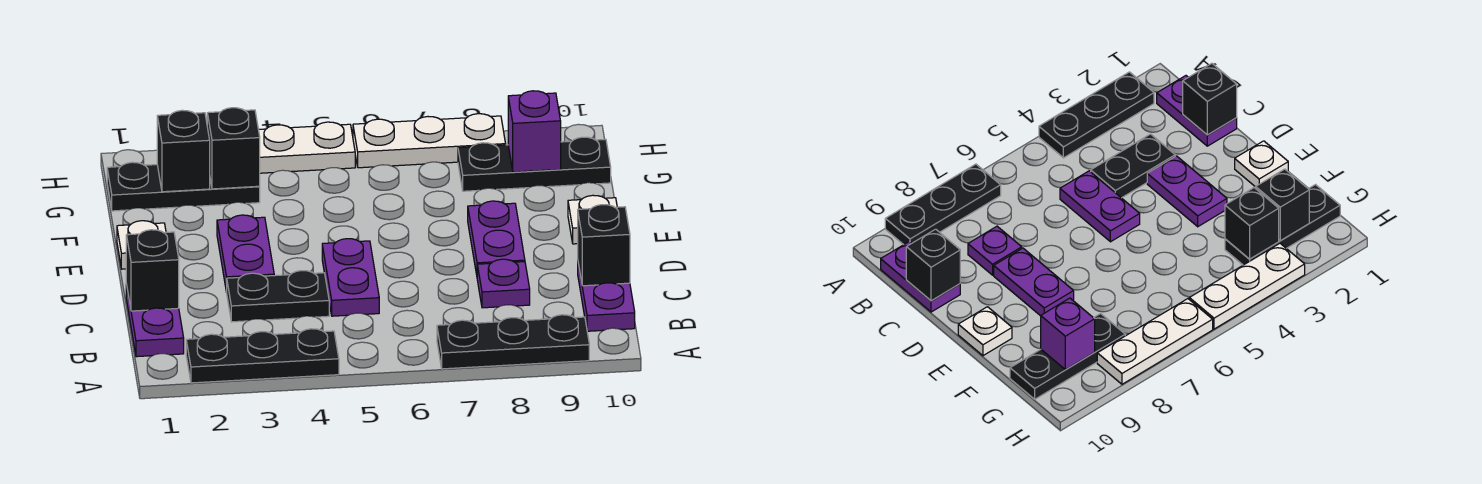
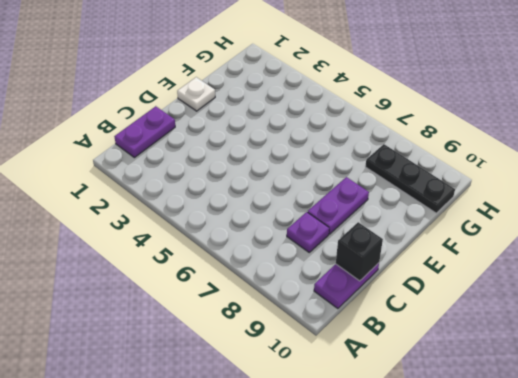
none -> black 1x3 plate [186,329,339,383]
none -> black 1x3 plate [437,315,589,369]
none -> black 1x2 plate [227,271,329,322]

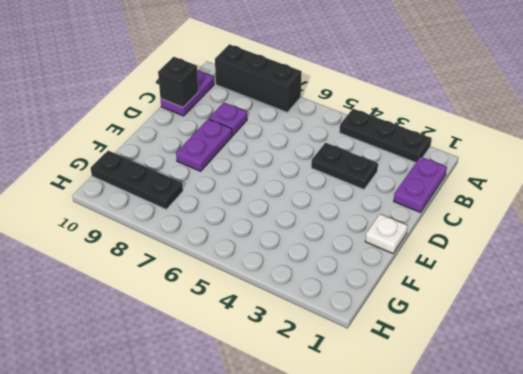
black 1x3 brick [215,44,302,112] -> black 1x3 plate [437,315,589,369]
none -> purple 1x2 plate [322,239,379,316]
none -> purple 1x2 plate [217,215,274,292]
none -> white 1x1 plate [568,195,617,244]

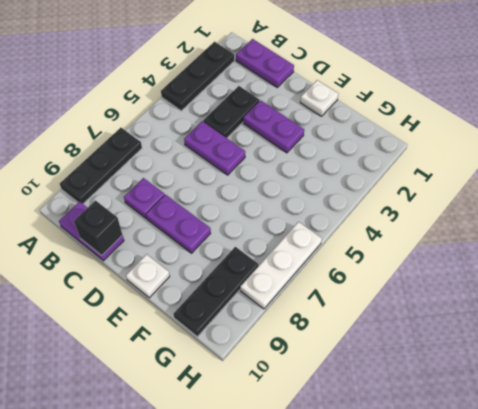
none -> black 1x3 plate [107,162,260,211]
none -> white 1x3 plate [258,122,355,173]
none -> black 1x1 brick [126,230,179,311]

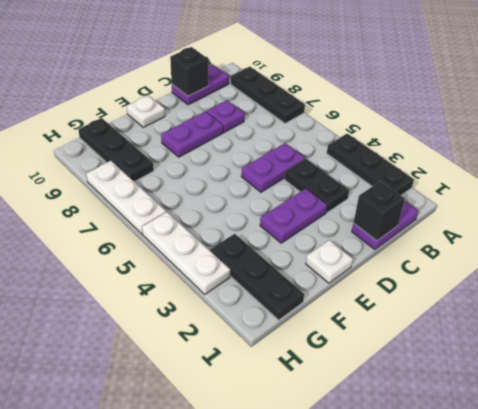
none -> black 1x1 brick [157,110,210,192]
none -> black 1x1 brick [207,108,260,189]
none -> purple 1x1 brick [508,91,561,172]

